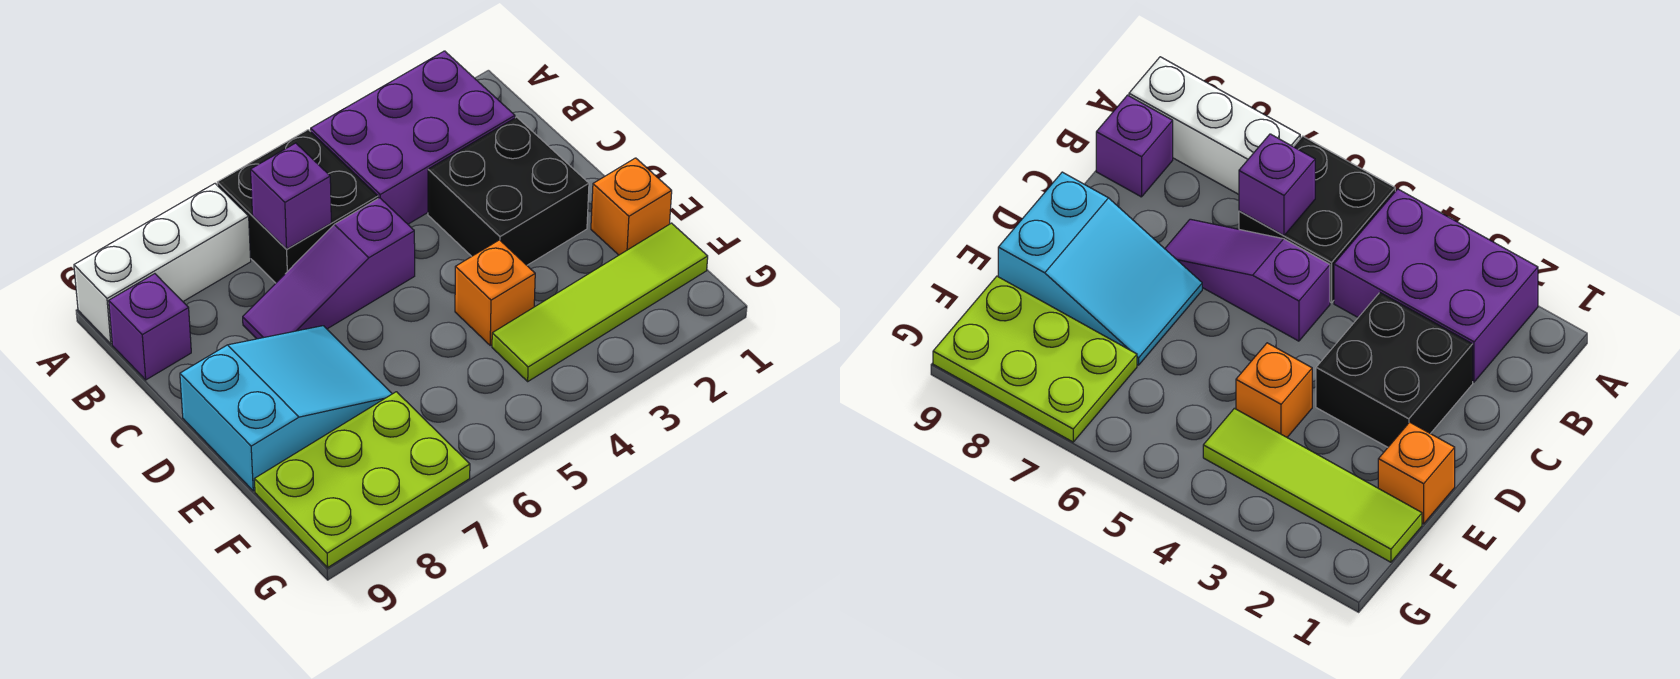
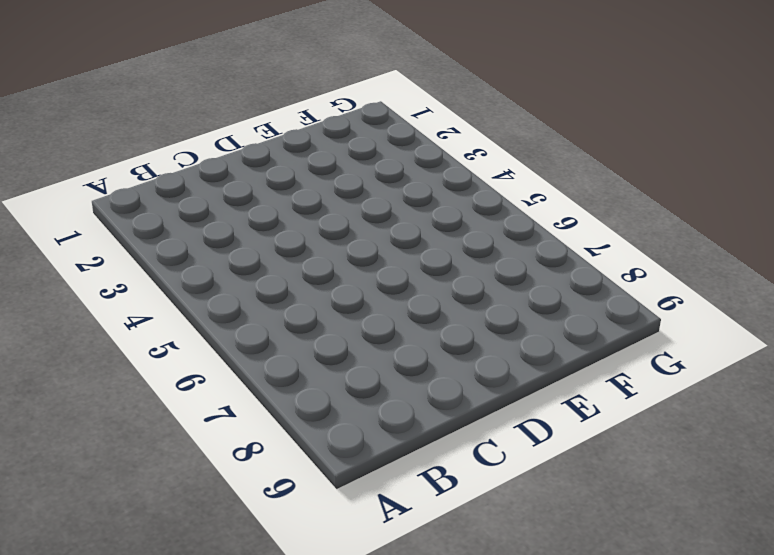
none -> purple 2x3 brick [311,51,515,224]
none -> black 2x2 brick [217,130,378,283]
none -> white 1x3 brick [74,184,251,344]

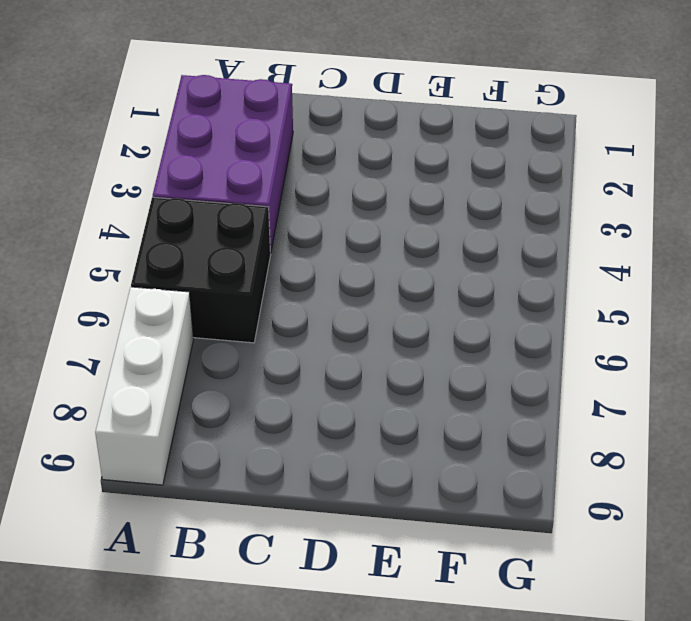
none -> purple 1x1 brick [109,274,191,380]
none -> black 2x2 brick [428,117,589,265]
none -> purple 1x3 slope [243,198,415,339]

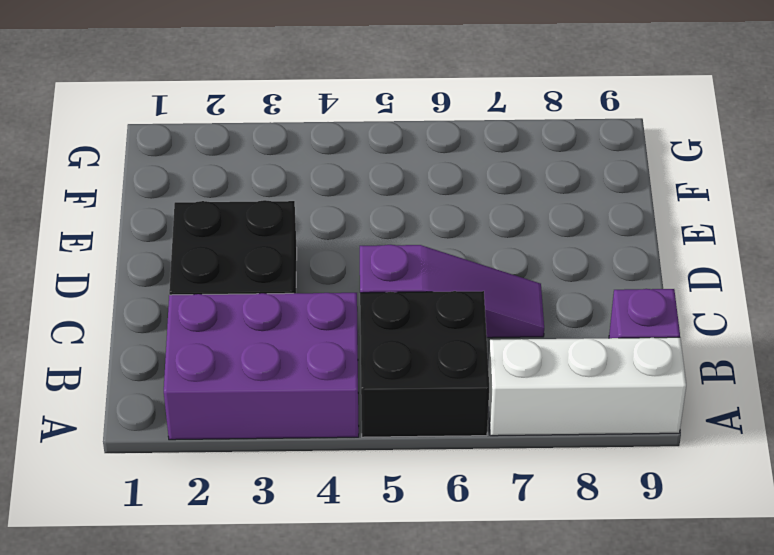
none -> cyan 2x3 slope [180,326,392,491]
none -> orange 1x1 brick [591,158,672,255]
none -> orange 1x1 brick [455,240,535,345]

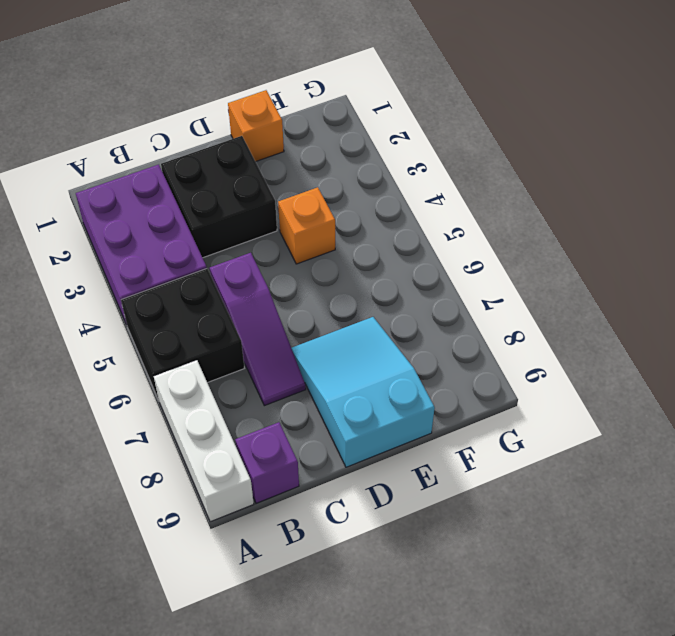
none -> lime 1x4 tile [492,223,708,381]
none -> lime 2x3 plate [254,392,470,567]
none -> purple 1x1 brick [251,143,331,249]

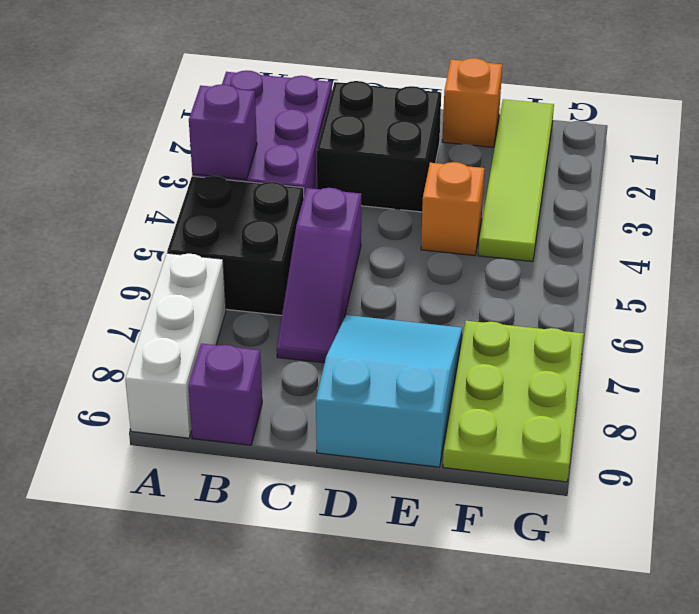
purple 1x1 brick [189,84,257,179] -> purple 1x1 brick moved to [251,143,331,249]

